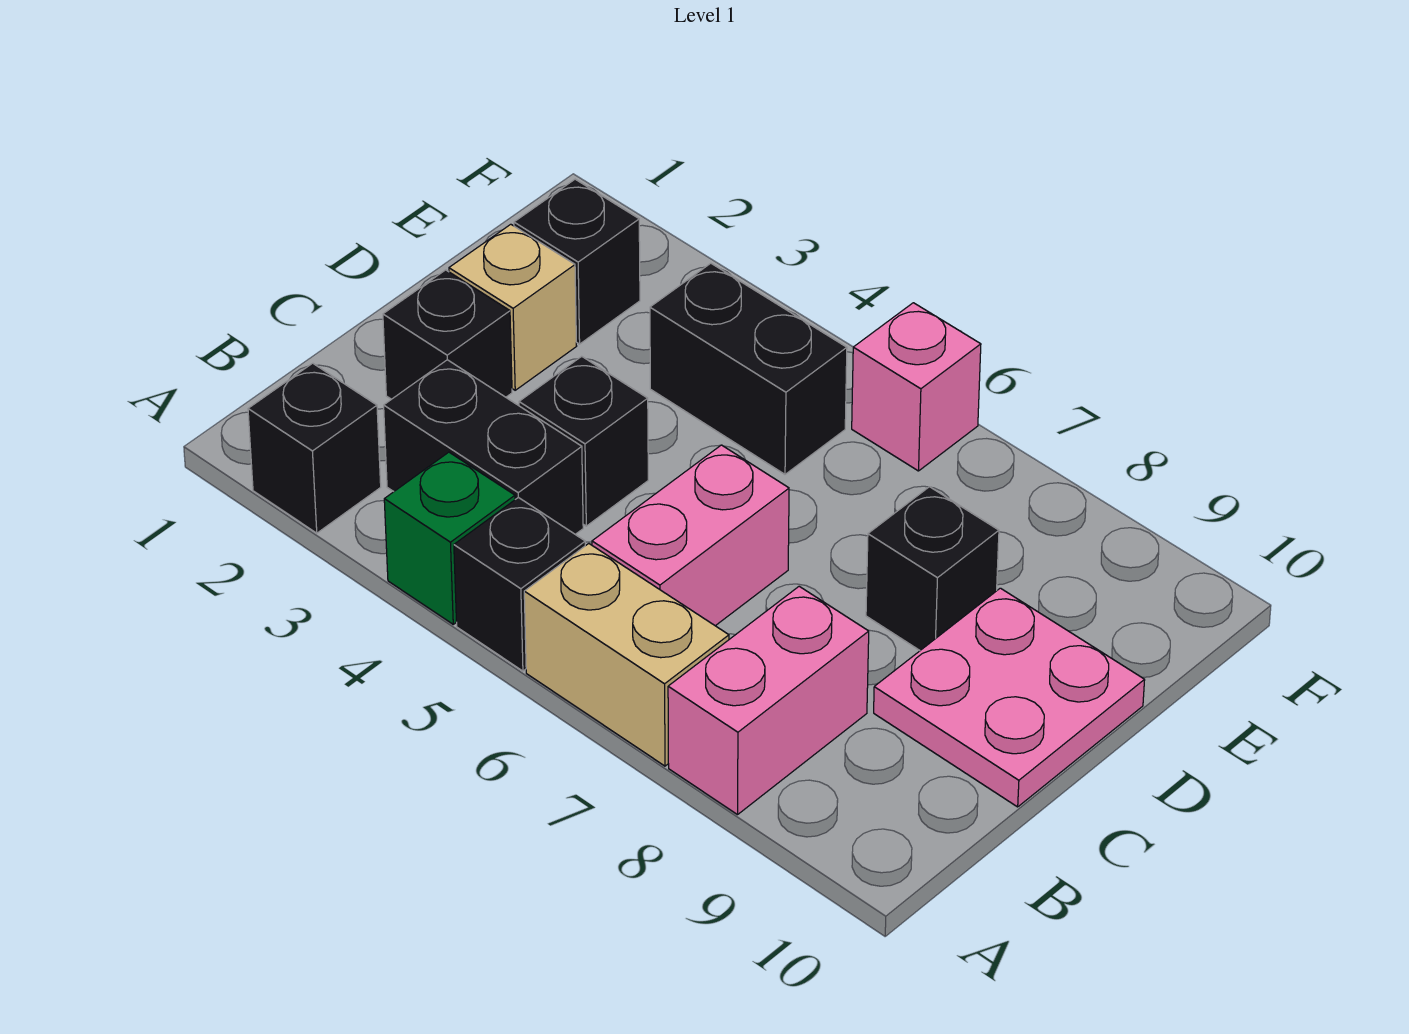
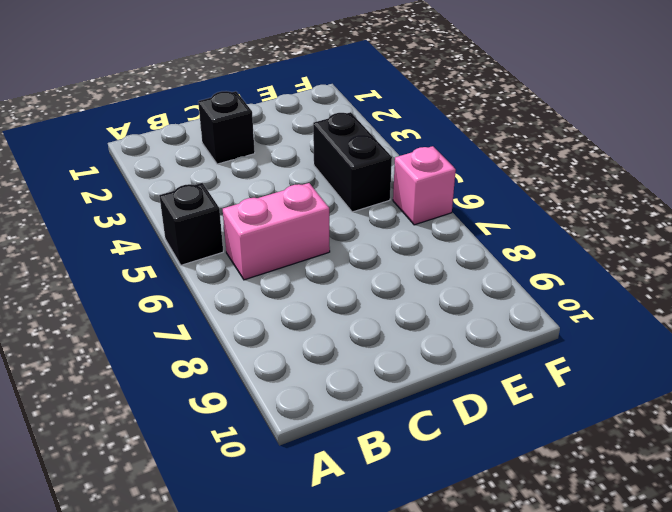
none -> black 1x1 brick [248,363,381,533]
none -> green 1x1 brick [384,452,515,624]
none -> tan 1x2 brick [524,544,729,766]

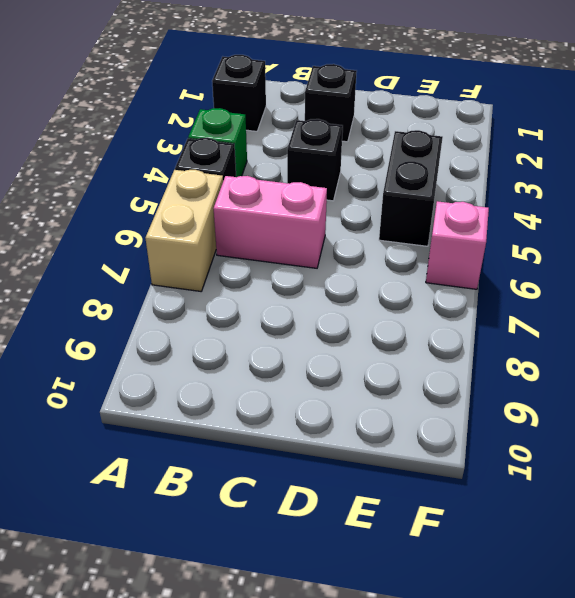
none -> pink 1x2 brick [668,586,869,815]
none -> black 1x2 brick [384,360,583,534]
none -> pink 2x2 plate [874,588,1145,807]

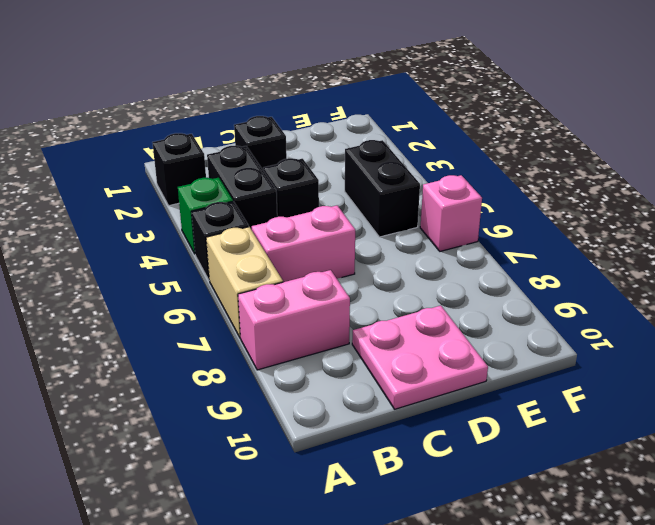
none -> tan 1x1 brick [449,224,576,390]
none -> black 1x1 brick [866,487,999,650]
none -> black 1x1 brick [514,179,640,344]

